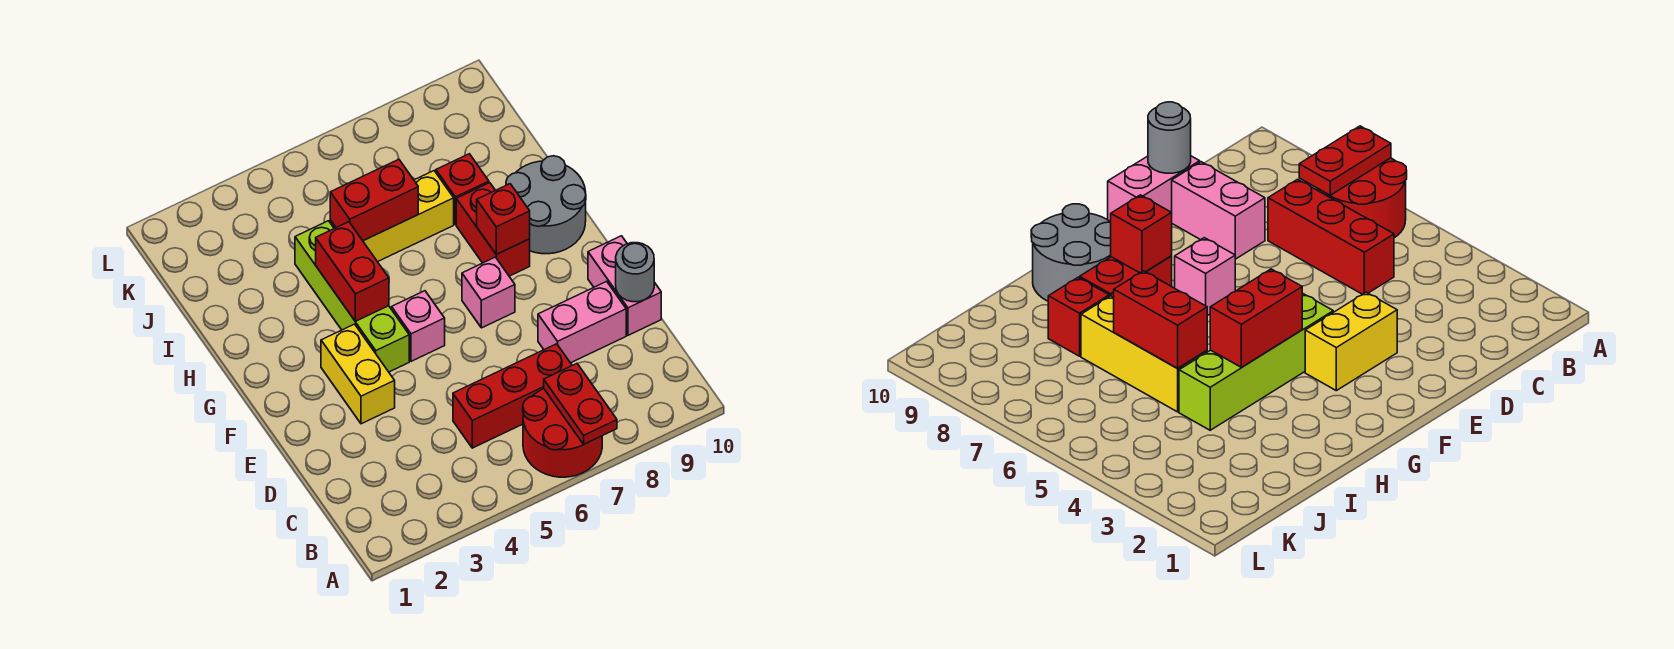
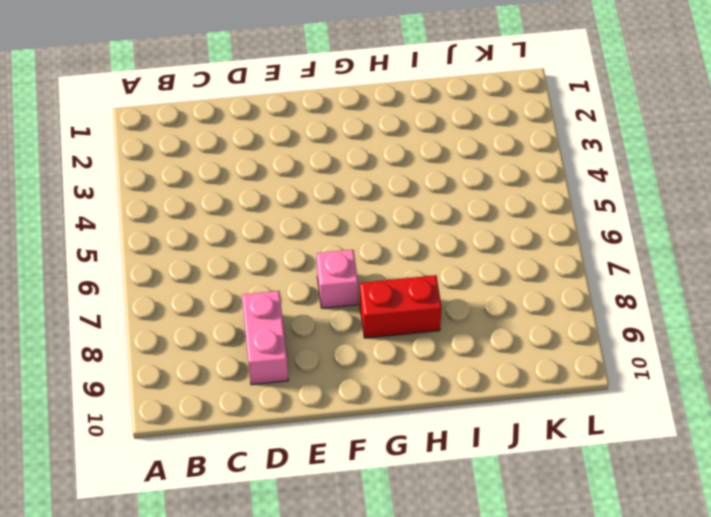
none -> red 2x2 round brick [523,389,602,477]
none -> red 1x3 brick [453,344,572,448]
none -> pink 1x2 brick [588,236,661,335]

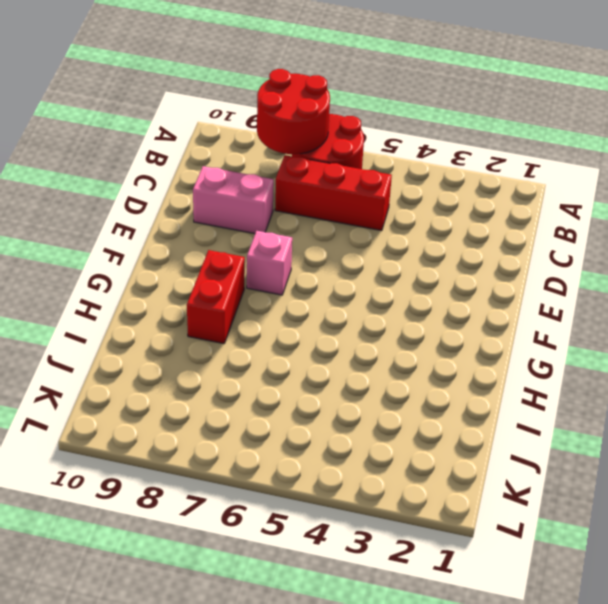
red 2x2 round brick [257,69,330,154] -> red 1x2 plate [544,364,617,444]
none -> pink 1x2 brick [588,236,661,335]
none -> yellow 1x2 brick [321,324,395,424]
none -> lime 1x4 brick [295,221,409,372]

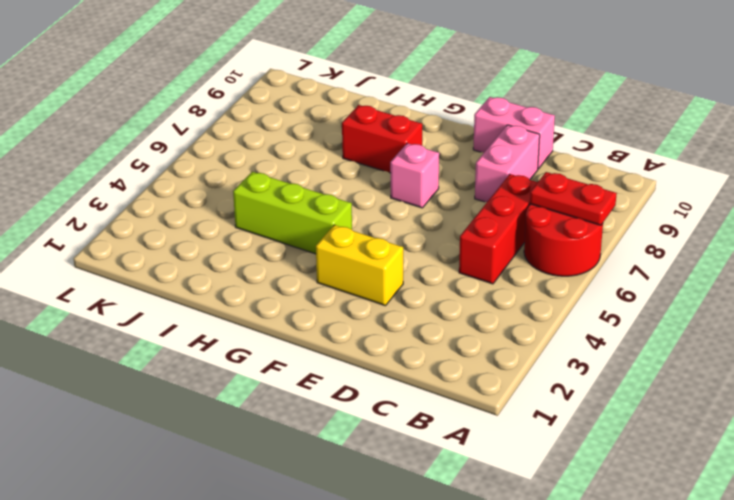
lime 1x3 brick [233,172,352,254] -> lime 1x4 brick [295,221,409,372]
none -> pink 1x1 brick [392,291,445,361]
none -> grey 2x2 round brick [506,156,586,254]
none -> yellow 1x3 brick [330,171,454,262]

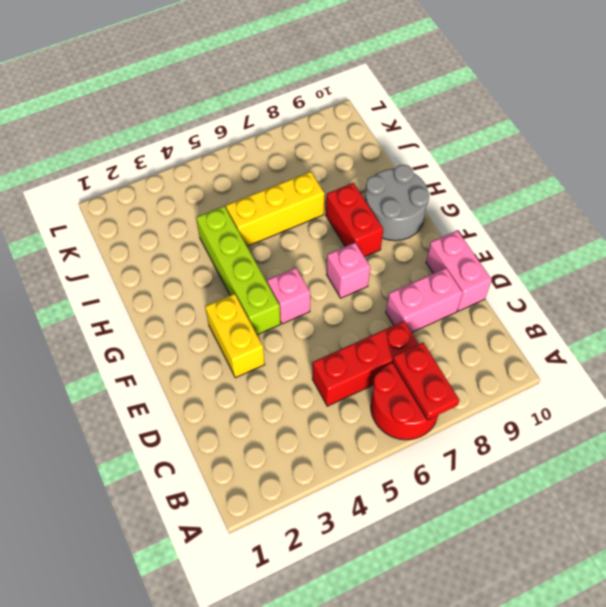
none -> red 1x1 brick [436,154,489,225]
none -> grey 1x1 round brick [616,243,654,302]
none -> red 1x2 brick [316,222,389,321]

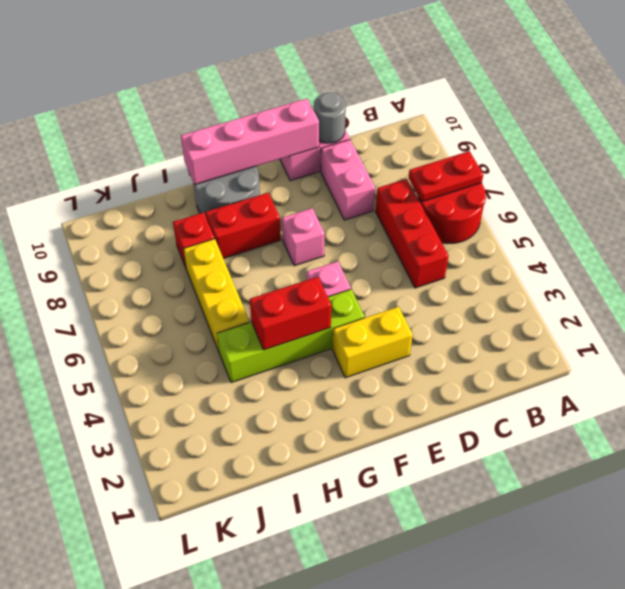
pink 1x4 brick [181,99,319,185] -> none
none -> red 1x1 brick [477,184,530,254]
none -> red 1x2 brick [330,159,418,241]

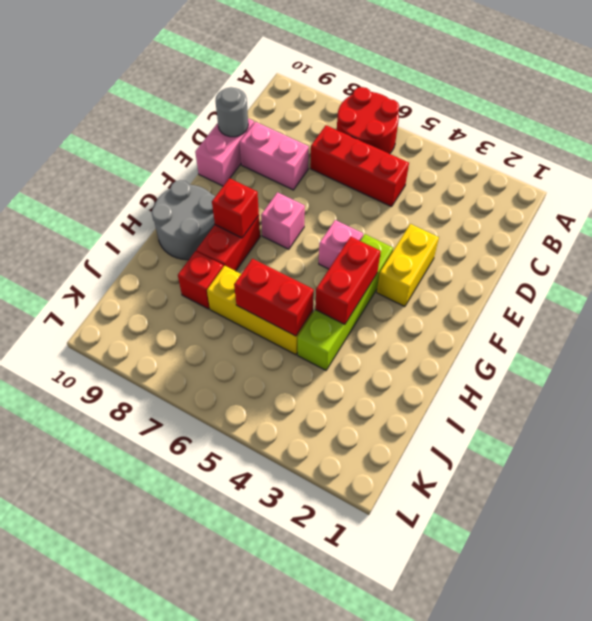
none -> red 1x2 plate [544,364,617,444]

